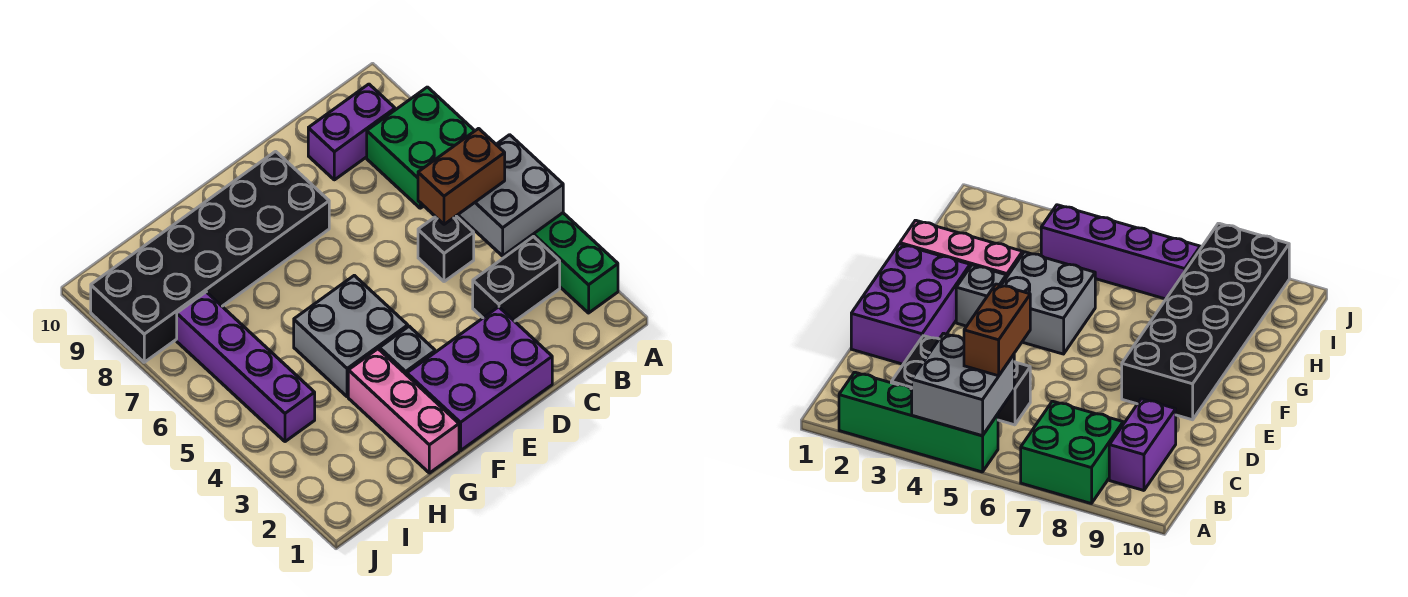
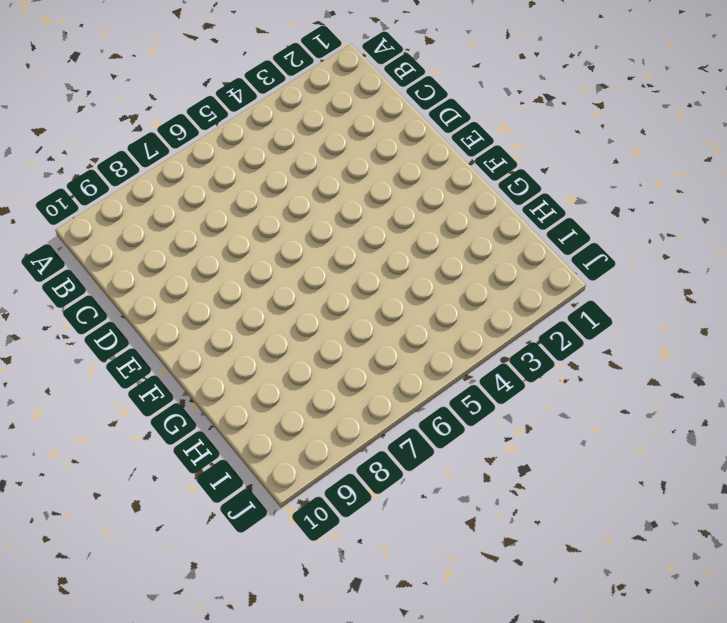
none -> green 1x4 brick [516,213,618,313]
none -> green 2x2 brick [367,87,475,208]
none -> black 1x2 brick [473,237,560,321]

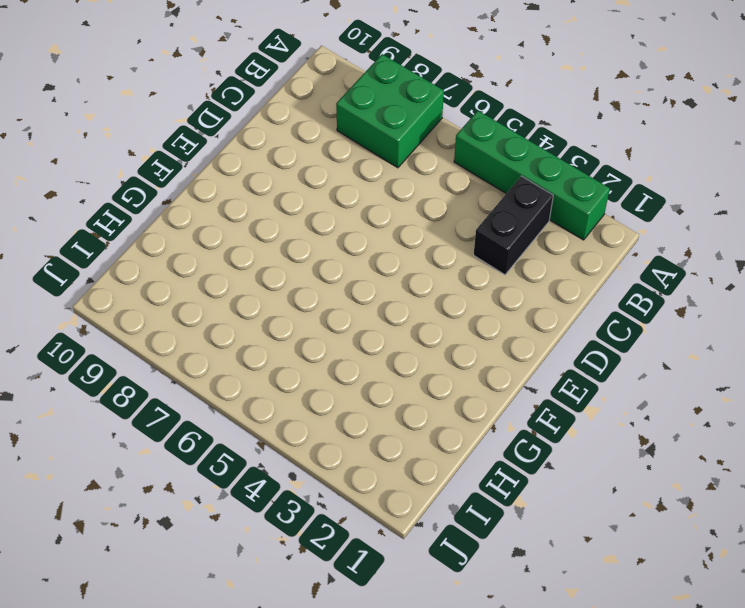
none -> purple 1x2 brick [308,84,395,180]
none -> black 1x1 brick [418,216,474,282]
none -> purple 2x3 brick [407,307,552,451]

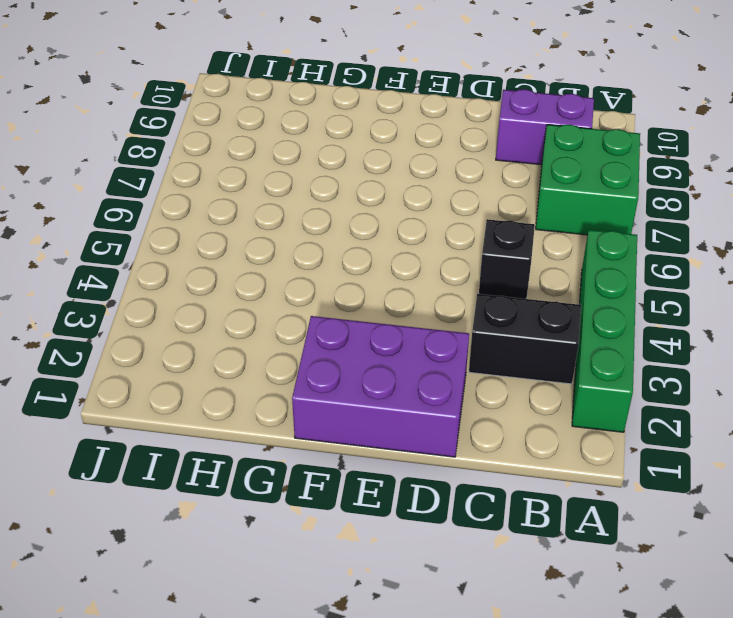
none -> black 2x6 brick [91,151,329,362]
none -> grey 1x1 brick [380,326,435,375]
none -> grey 2x2 brick [294,275,408,397]

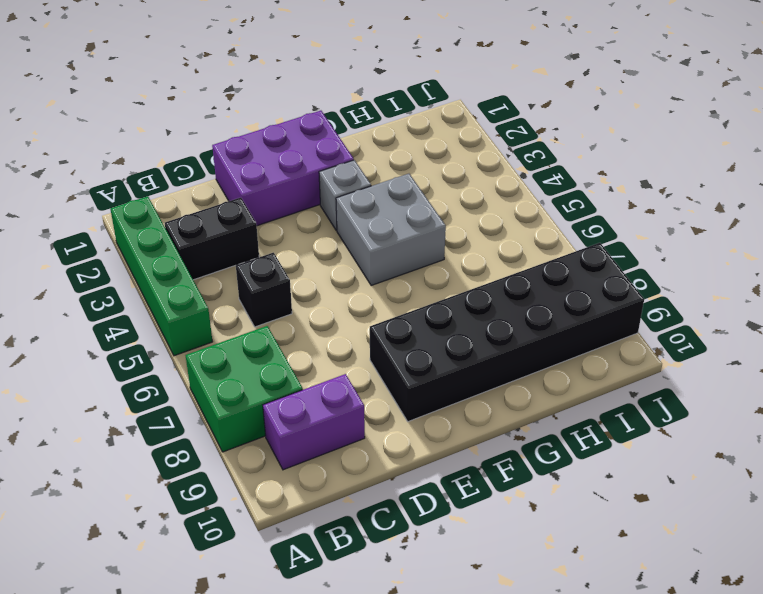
none -> pink 1x3 brick [348,349,459,473]
none -> purple 1x4 brick [177,292,315,442]
none -> grey 2x2 brick [458,135,563,256]

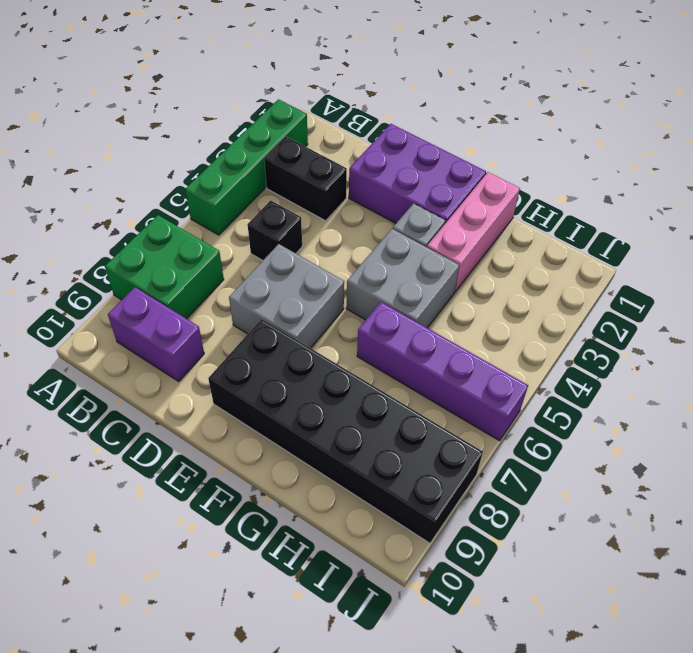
grey 2x2 brick [229,244,344,348] -> grey 2x2 brick moved to [458,135,563,256]
purple 1x4 brick [357,302,528,441] -> purple 1x4 brick turned to [177,292,315,442]
none -> brown 1x2 brick [418,129,505,224]

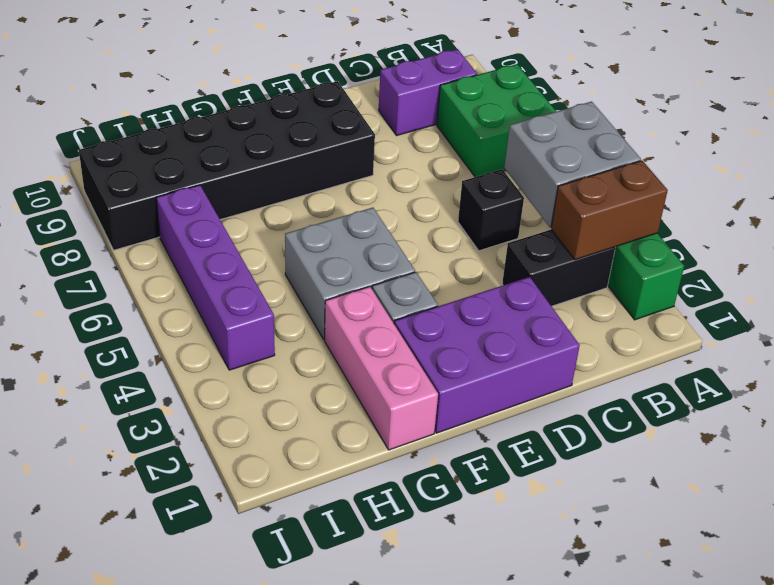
brown 1x2 brick [551,161,668,260] -> brown 1x2 brick moved to [418,129,505,224]

